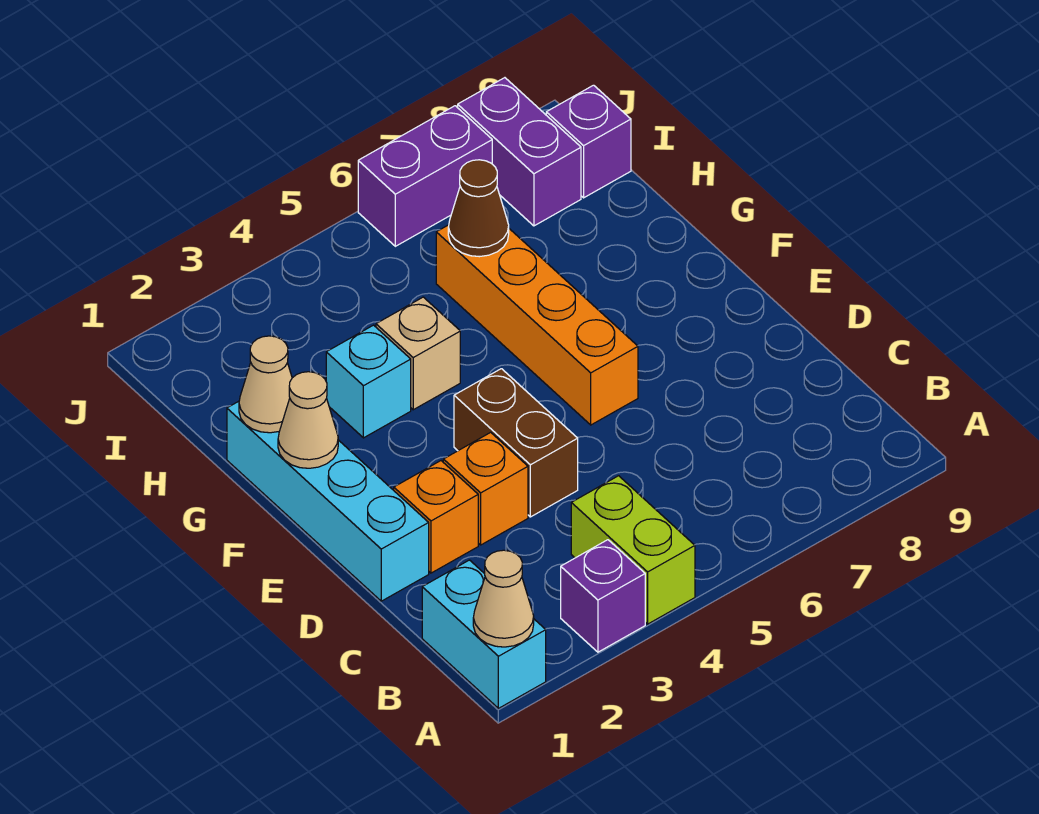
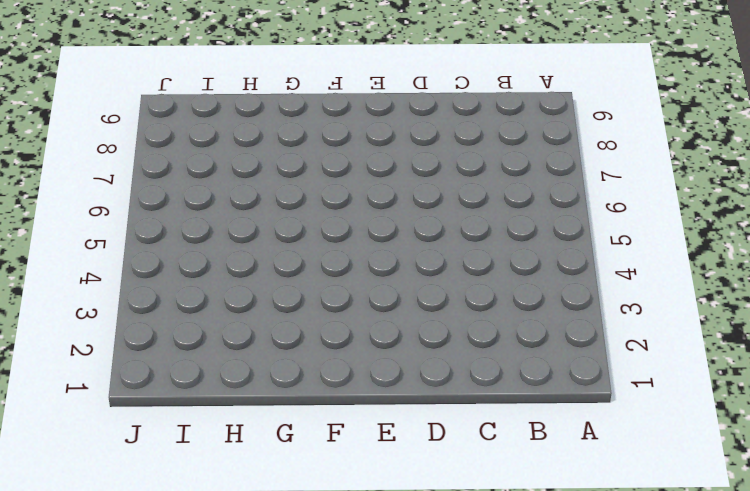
none -> cyan 1x2 brick [422,560,546,708]
none -> purple 1x1 brick [561,540,645,652]
none -> lime 1x2 brick [571,476,695,624]

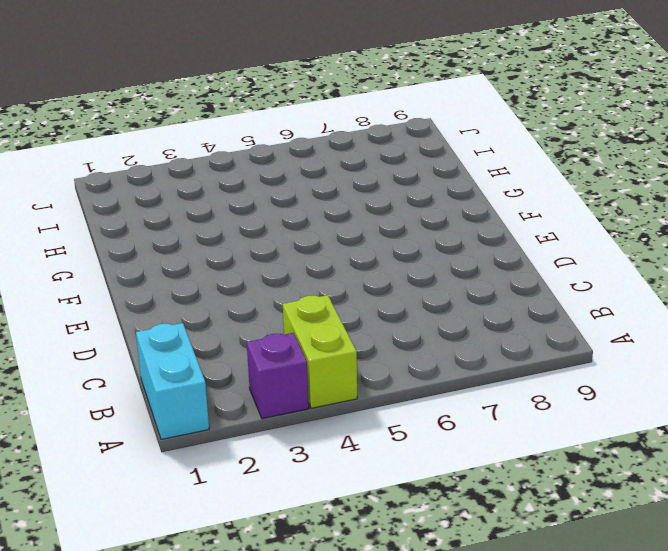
none -> cyan 1x4 brick [227,401,429,601]
none -> orange 1x1 brick [394,461,478,573]
none -> orange 1x1 brick [443,432,528,545]

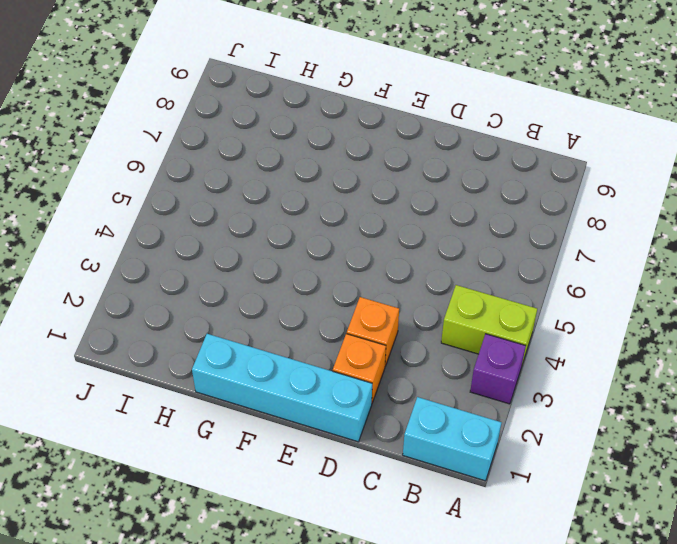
none -> brown 1x2 brick [454,369,578,517]
none -> orange 1x4 brick [436,225,638,425]
none -> cyan 1x1 brick [326,325,411,438]

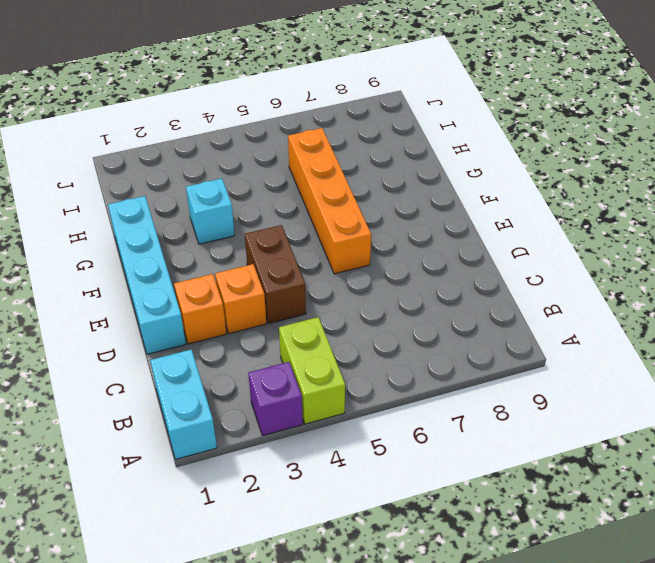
none -> tan 1x1 brick [376,297,460,410]
none -> purple 1x2 brick [458,78,581,226]
none -> purple 1x1 brick [546,85,631,198]

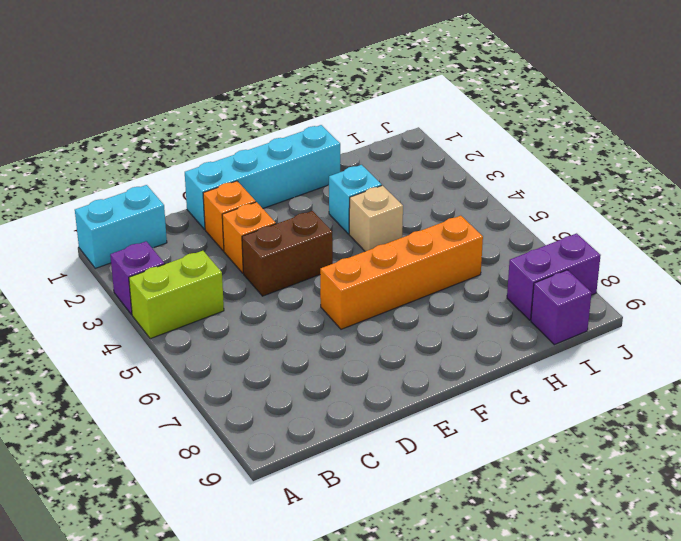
none -> purple 1x2 brick [358,106,492,246]
none -> tan 1x1 cone [473,550,534,647]
none -> tan 1x1 cone [278,372,338,468]

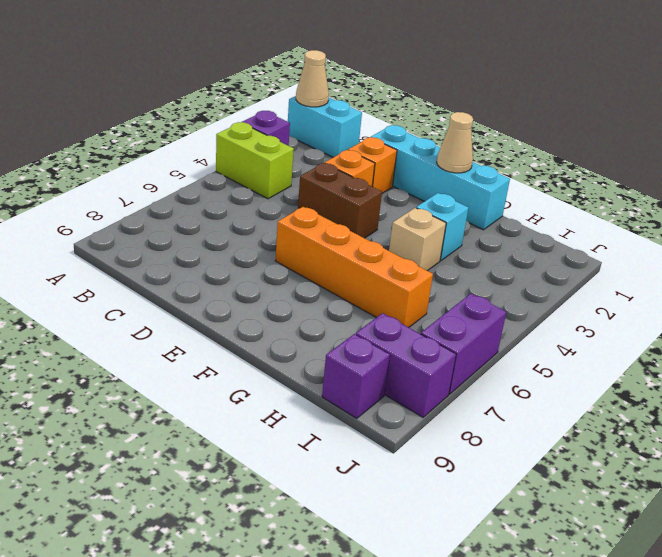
none -> tan 1x1 cone [239,336,292,433]
none -> brown 1x1 cone [448,160,509,257]

